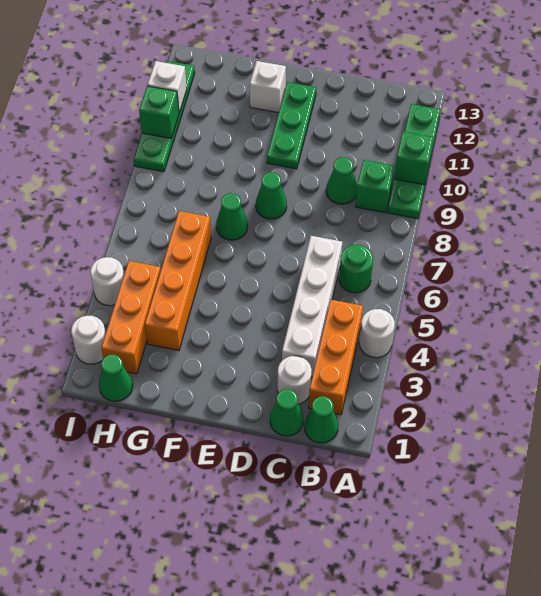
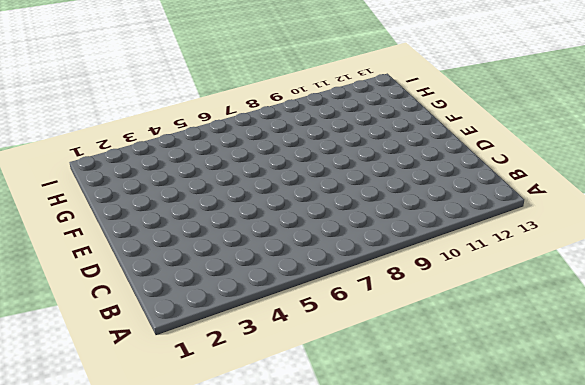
none -> white 1x1 round brick [359,309,395,358]
none -> green 1x4 plate [388,104,441,219]
none -> green 1x1 cone [305,396,338,443]

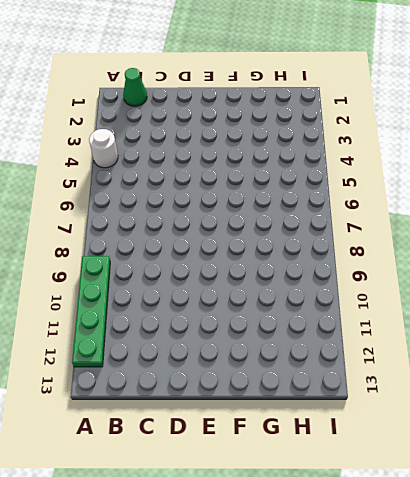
none -> orange 1x3 brick [309,300,363,414]
none -> green 1x1 round brick [339,245,373,293]
none -> green 1x1 brick [355,160,394,213]

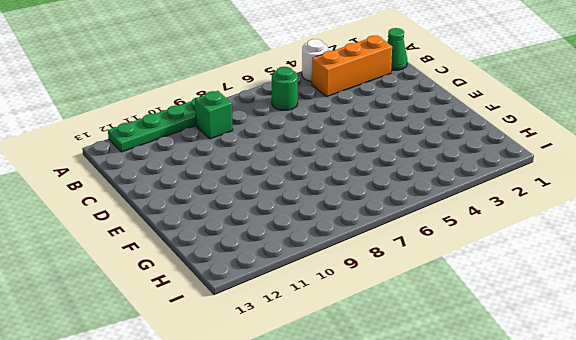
none -> green 1x1 cone [270,389,304,436]
none -> white 1x1 round brick [278,356,312,404]
none -> white 1x4 brick [282,236,342,377]

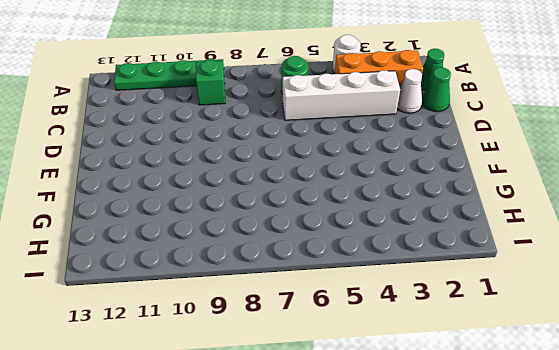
white 1x1 cone [397,69,422,113] -> white 1x1 round brick [278,356,312,404]
none -> green 1x1 cone [326,157,357,204]
none -> green 1x1 cone [256,172,287,219]
none -> green 1x3 plate [267,82,316,169]

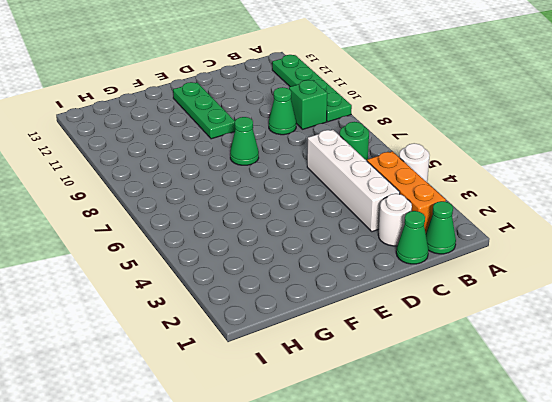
none -> green 1x1 cone [216,193,248,240]
none -> white 1x1 brick [250,61,286,113]
none -> orange 1x4 brick [145,211,211,350]

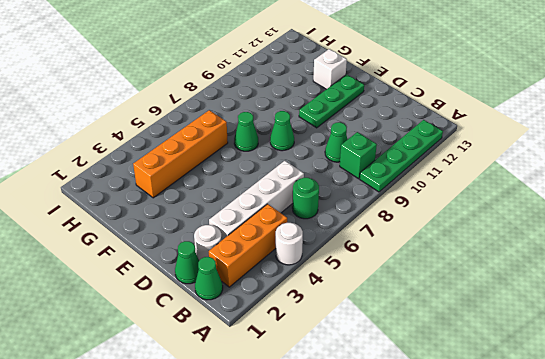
none -> green 1x1 cone [99,355,133,401]
none -> orange 1x3 brick [101,261,161,374]
none -> white 1x1 round brick [71,316,106,364]

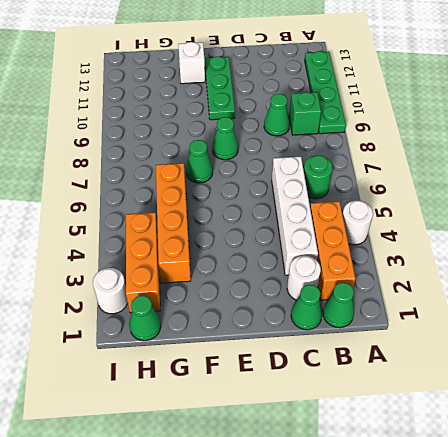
none -> white 1x1 round brick [90,257,124,306]
none -> green 1x4 plate [134,61,195,172]
none -> green 1x1 brick [394,132,434,185]

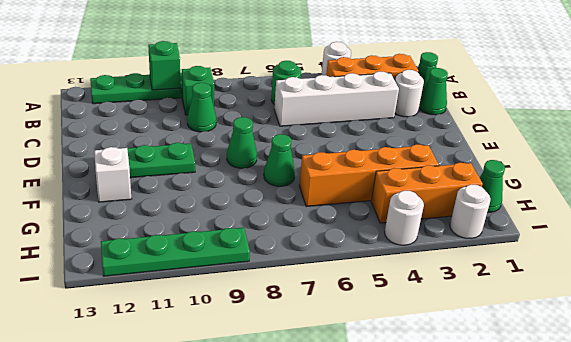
none -> green 1x1 brick [139,86,179,138]
none -> white 1x1 brick [148,61,187,112]

